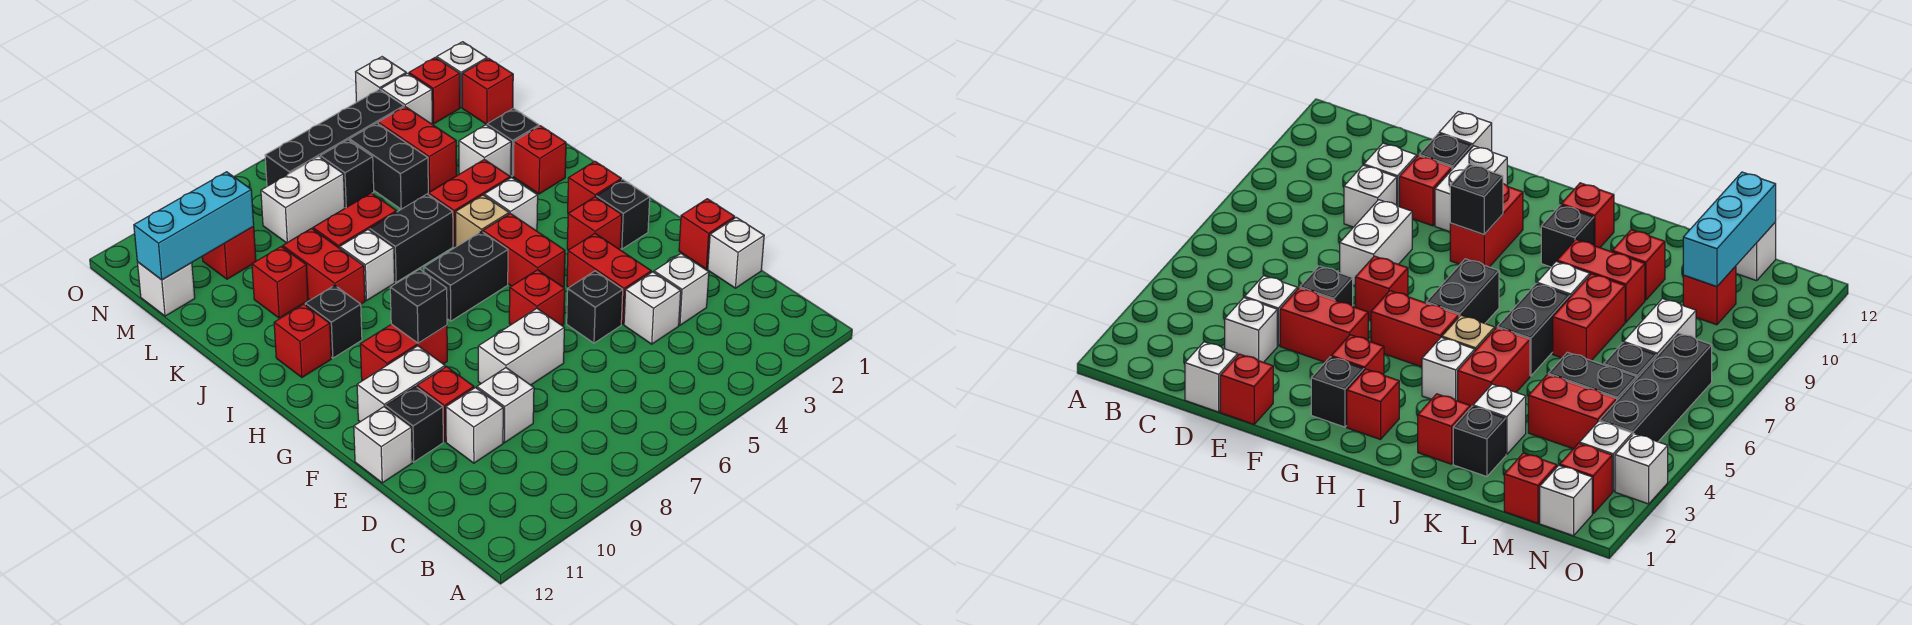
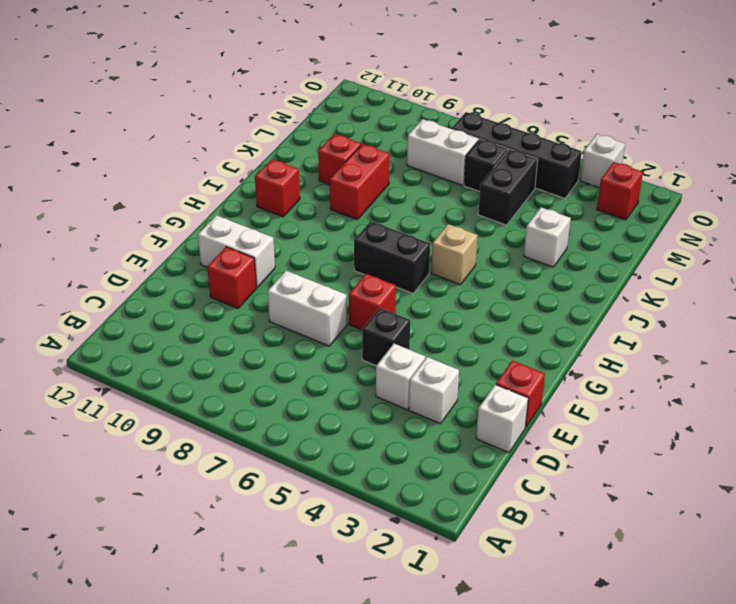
none -> white 1x1 brick [477,368,534,443]
none -> white 1x1 brick [446,388,503,463]
none -> red 1x2 brick [567,234,651,324]
none -> black 1x1 brick [386,387,443,462]

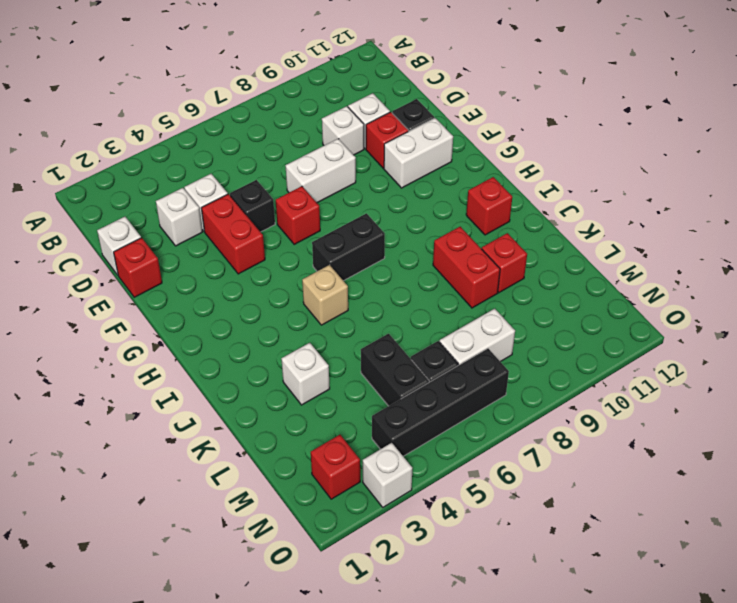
none -> white 1x1 brick [354,407,412,483]
none -> black 1x1 brick [596,180,650,249]
none -> red 1x1 brick [567,197,622,250]
none -> red 1x2 brick [483,213,565,287]

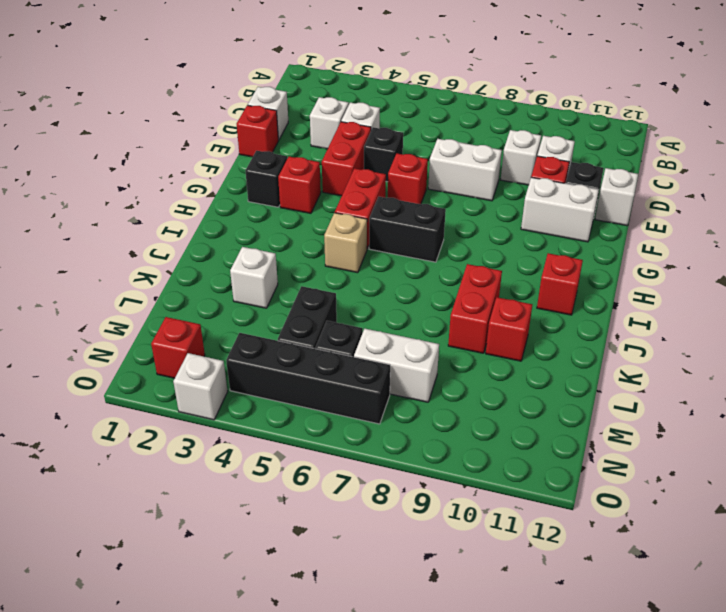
none -> red 1x2 brick [360,324,447,381]
none -> red 1x1 brick [568,161,621,213]
none -> white 1x1 brick [484,178,538,231]
none -> black 1x1 brick [305,285,362,358]

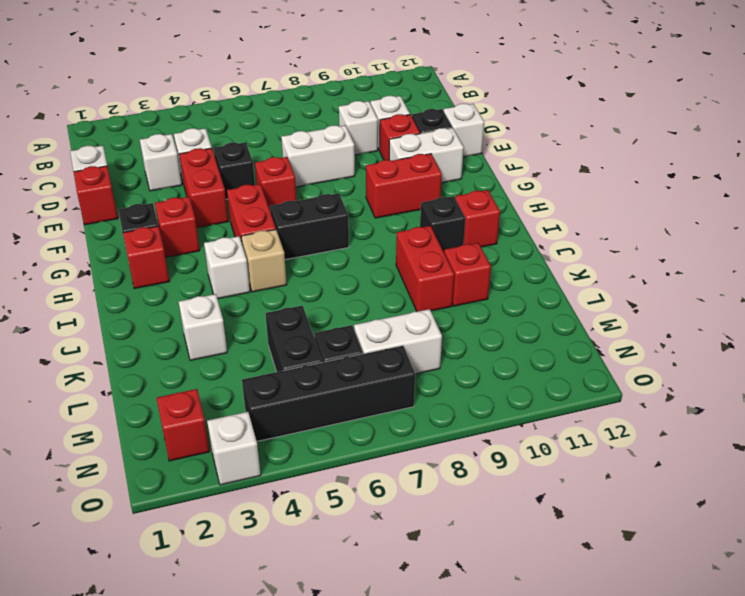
none -> red 1x1 brick [514,126,566,194]
none -> red 1x2 brick [428,159,510,246]
none -> black 1x2 brick [370,194,453,282]
none -> white 1x1 brick [340,230,395,301]

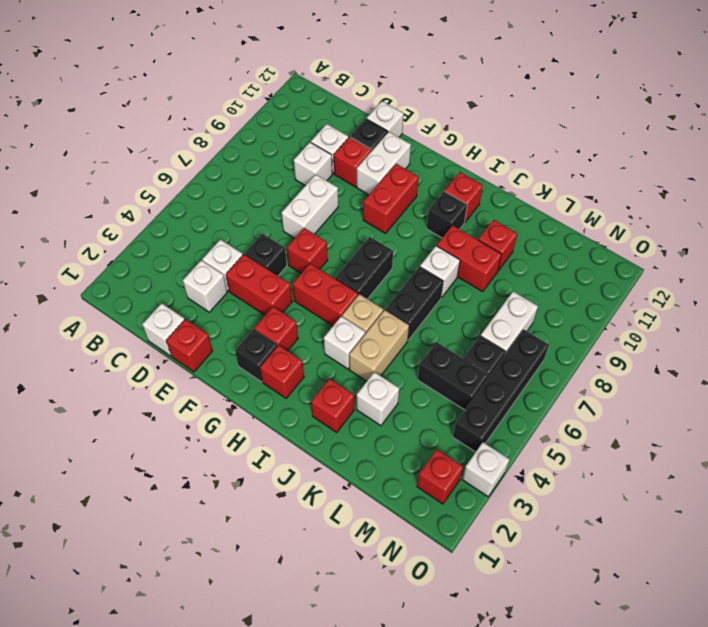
tan 1x2 brick [349,310,409,381] -> red 1x2 brick [428,159,510,246]
none -> black 1x1 brick [487,108,539,176]
none -> red 1x2 brick [313,193,397,248]
none -> red 1x2 brick [378,107,457,192]
none -> red 1x1 brick [462,58,513,124]

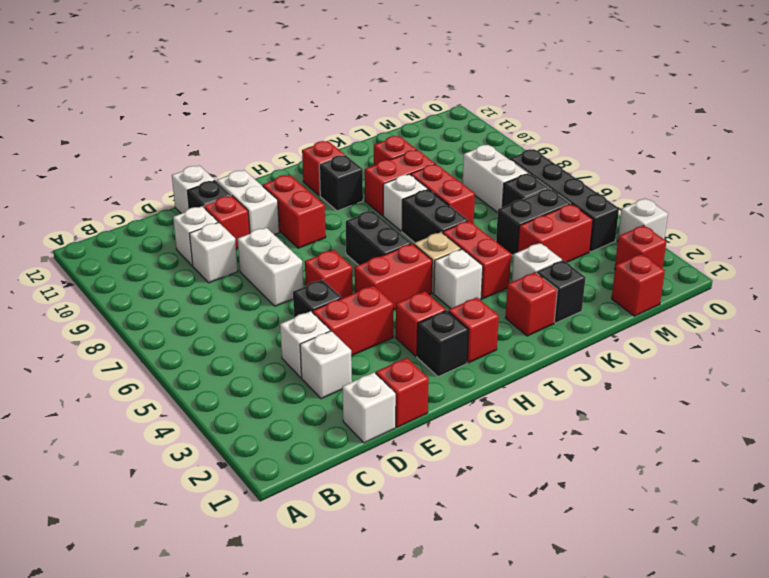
none -> red 1x1 brick [202,227,256,279]
none -> white 1x1 brick [137,262,195,316]
none -> white 1x1 brick [437,42,487,107]
none -> white 1x1 brick [381,73,432,124]

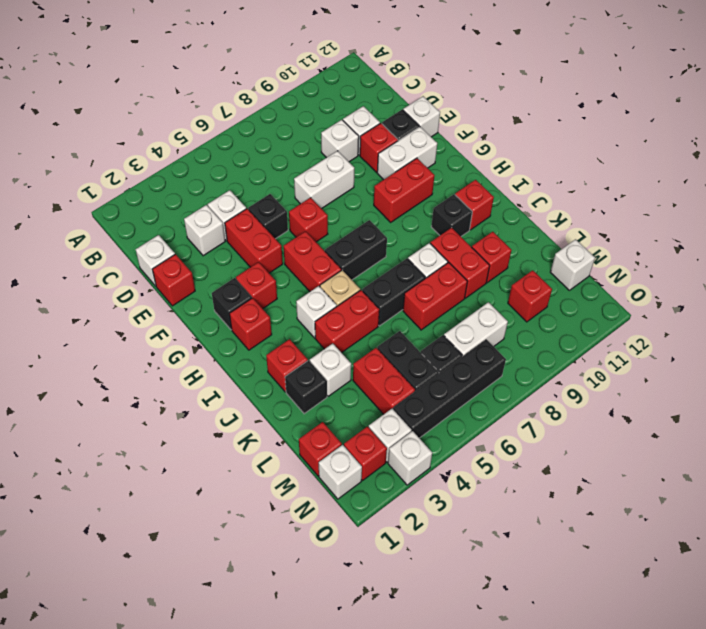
none -> black 1x1 brick [390,269,447,343]
none -> cyan 1x3 brick [134,172,254,280]

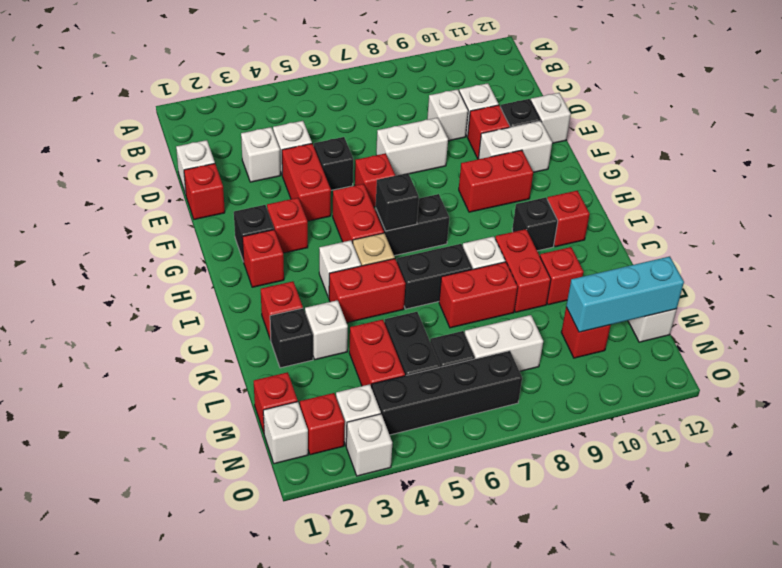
black 1x1 brick [376,173,419,231] -> black 1x1 brick moved to [390,269,447,343]

